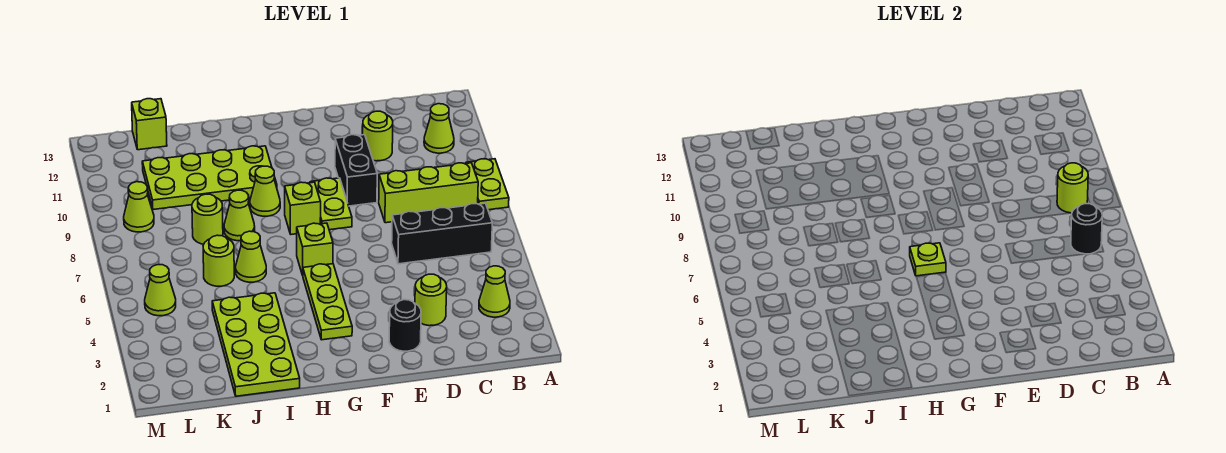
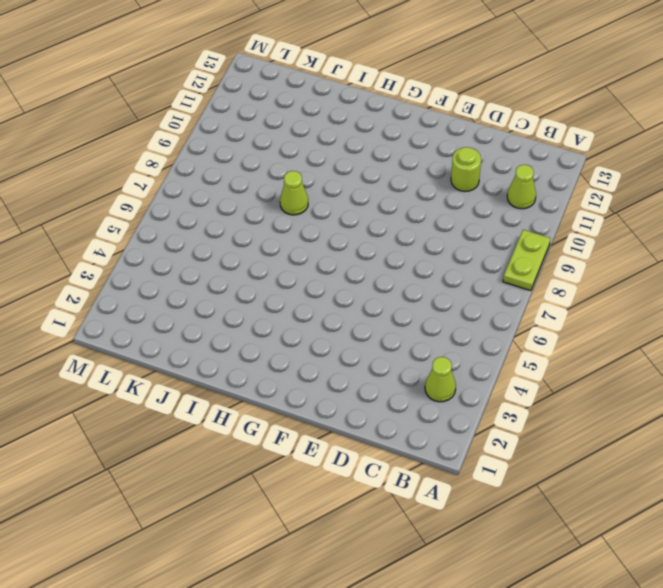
none -> black 1x3 brick [392,203,492,264]
none -> lime 1x3 brick [379,163,478,223]
none -> lime 1x1 round brick [415,274,447,326]

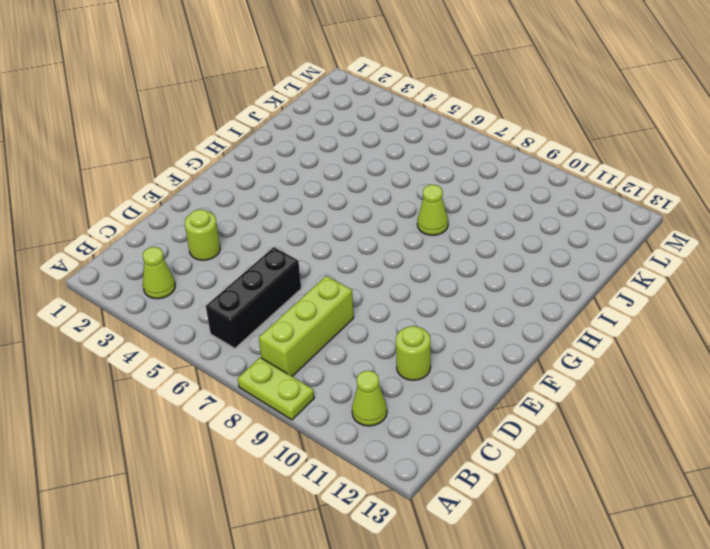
none -> black 1x1 round brick [389,300,421,351]
none -> black 1x2 brick [335,135,377,206]
none -> lime 1x2 plate [310,178,352,230]

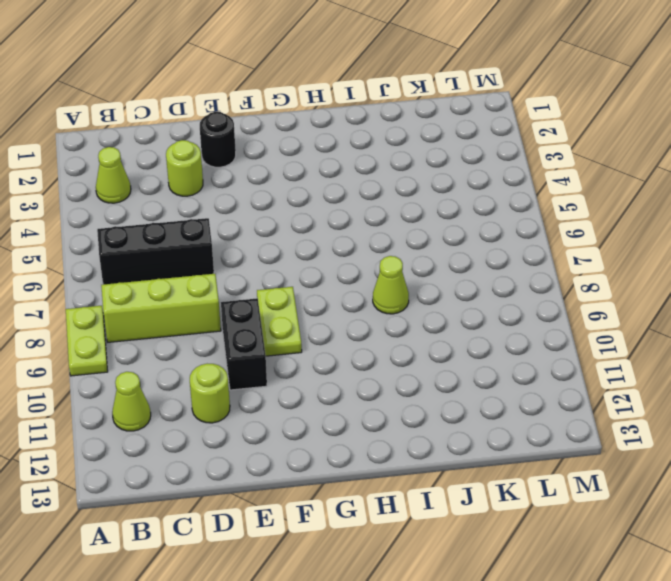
none -> lime 1x3 plate [303,264,352,340]
none -> lime 1x1 brick [297,223,333,275]
none -> lime 1x1 brick [285,182,321,234]

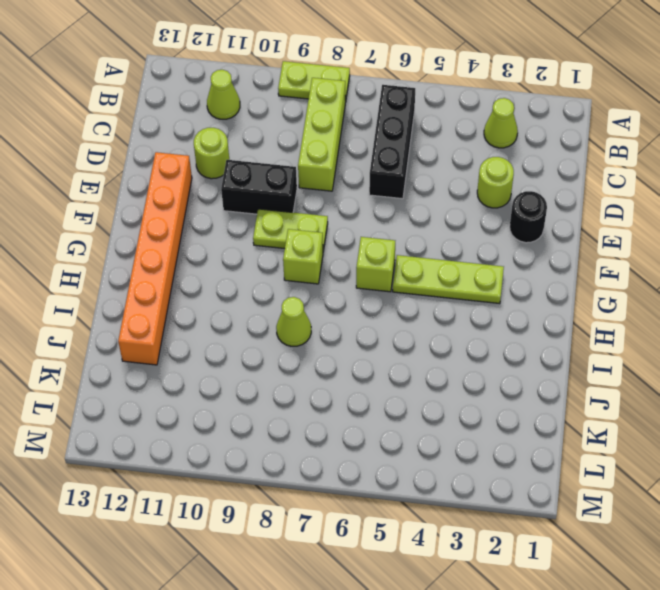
orange 1x6 brick [118,152,192,365] -> none
none -> lime 1x1 cone [250,166,280,216]
none -> lime 2x4 plate [142,146,277,210]
none -> lime 2x4 plate [212,293,300,396]

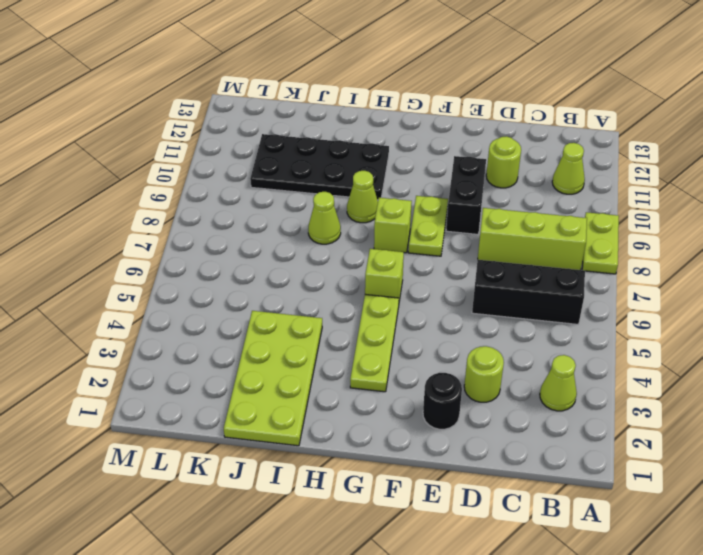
black 2x4 plate [250,134,389,200] -> lime 2x4 plate [142,146,277,210]
none -> lime 1x1 cone [236,231,266,282]
none -> lime 1x1 round brick [203,235,234,286]
none -> lime 1x1 round brick [192,194,223,244]

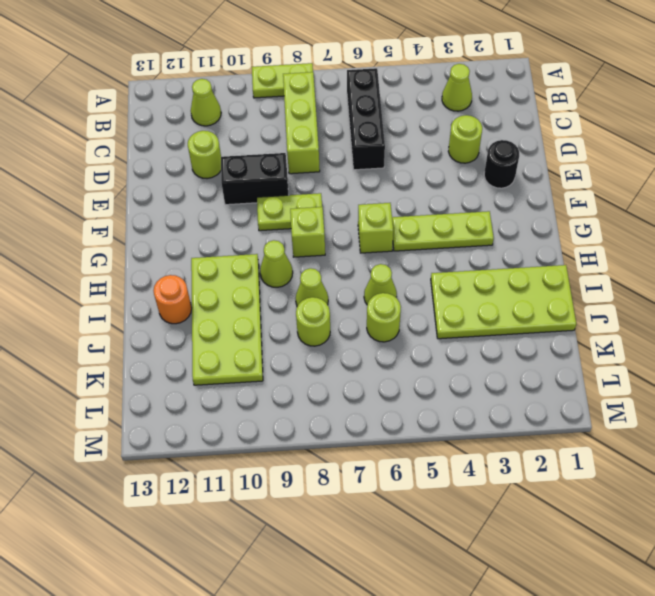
orange 1x1 round brick [153,275,192,324] -> none
none -> lime 1x1 brick [132,99,167,150]
none -> lime 1x1 cone [145,265,176,316]
none -> lime 1x1 cone [124,182,154,232]

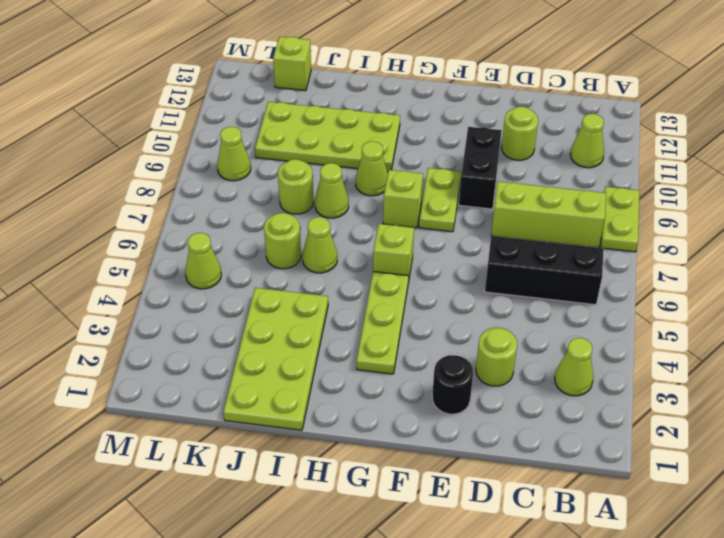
none -> black 1x1 round brick [1071,204,1102,254]
none -> lime 1x1 round brick [1057,163,1088,213]
none -> lime 1x1 plate [910,243,946,276]

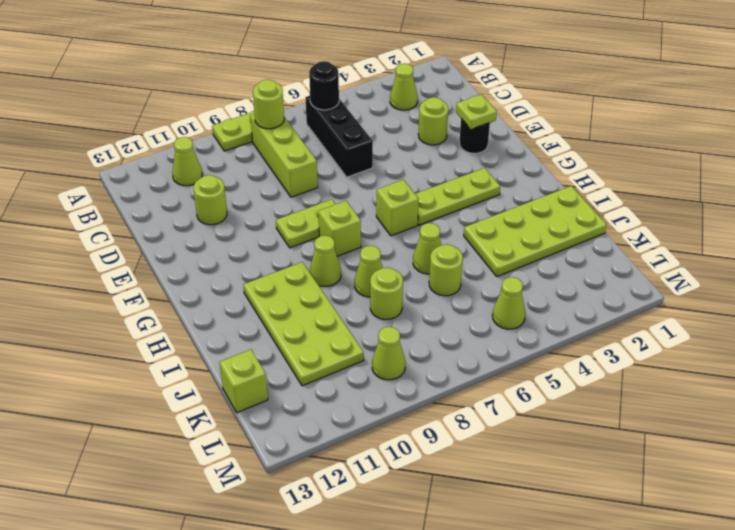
lime 1x1 plate [456,94,497,129] -> lime 1x1 plate moved to [910,243,946,276]
none -> black 1x2 brick [335,135,377,206]

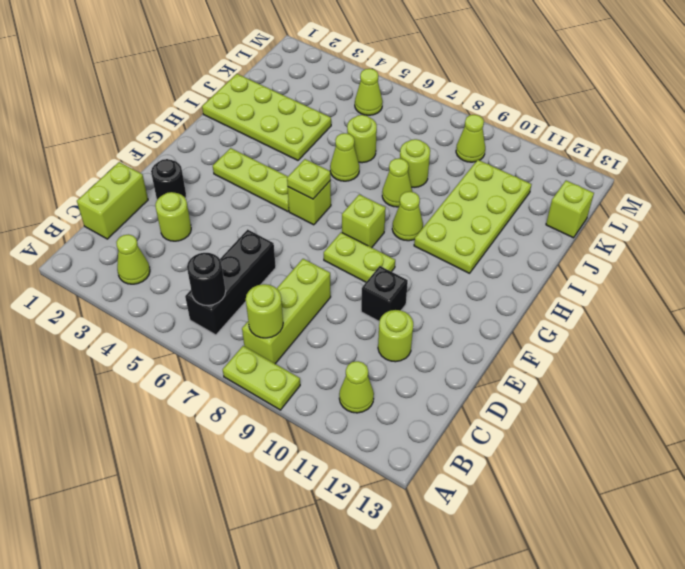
lime 1x2 brick [77,162,148,239] -> none
black 1x1 brick [361,266,408,321] -> black 1x2 brick [335,135,377,206]

